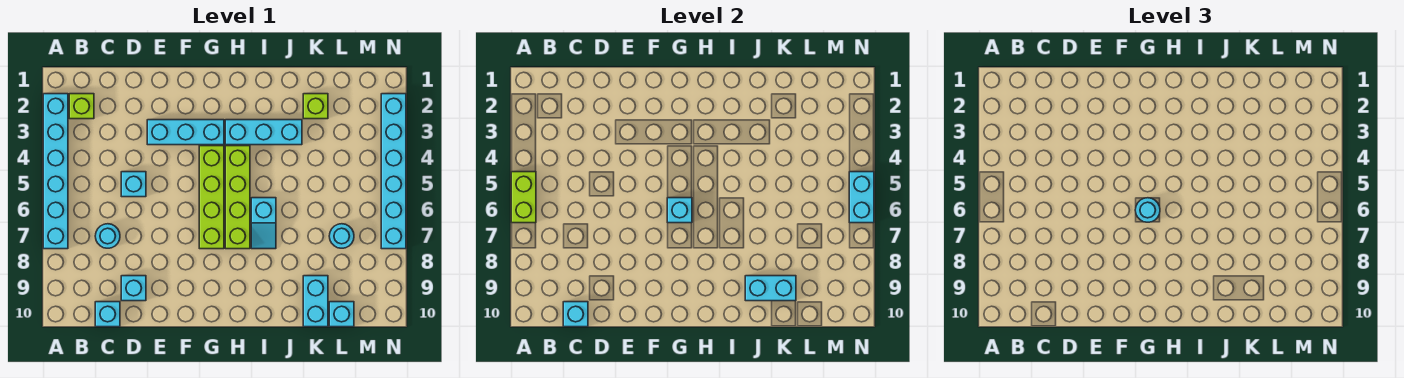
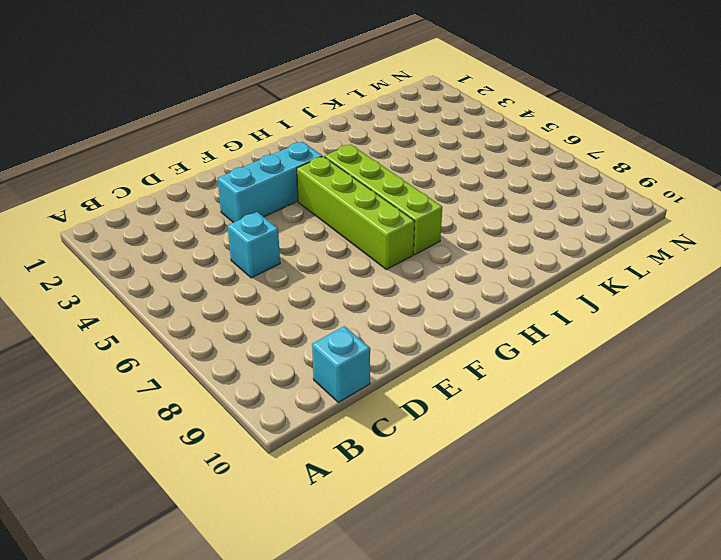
none -> cyan 1x6 brick [43,94,68,249]
none -> lime 1x1 brick [69,94,94,119]
none -> cyan 1x1 round brick [95,224,120,248]

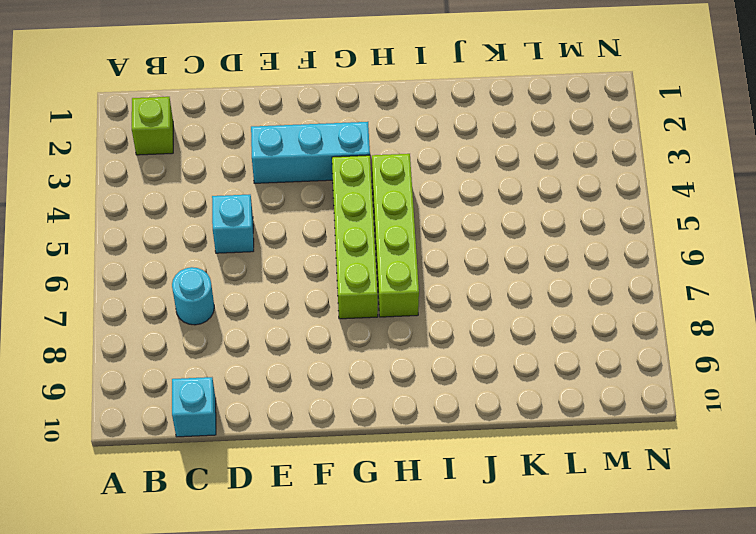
none -> cyan 1x6 brick [43,94,68,249]
none -> cyan 1x1 brick [121,276,146,301]
none -> cyan 1x3 brick [225,120,302,145]

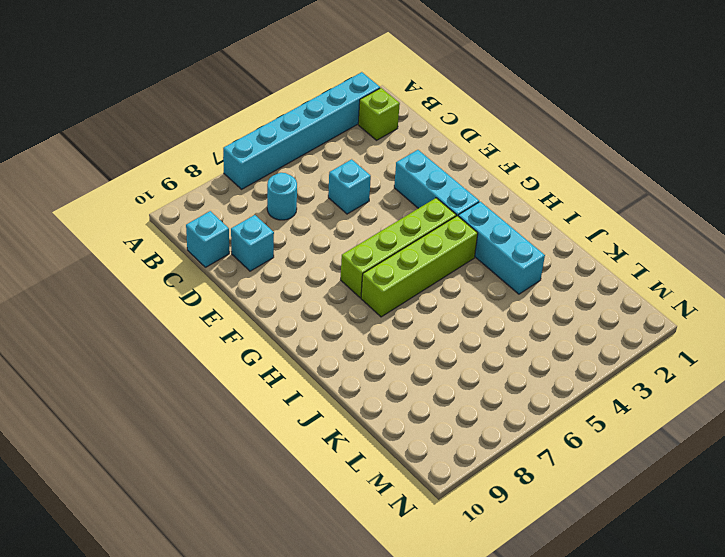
none -> cyan 1x2 slope [251,198,276,249]
none -> lime 1x1 brick [303,94,328,119]
none -> cyan 1x2 brick [303,276,328,327]

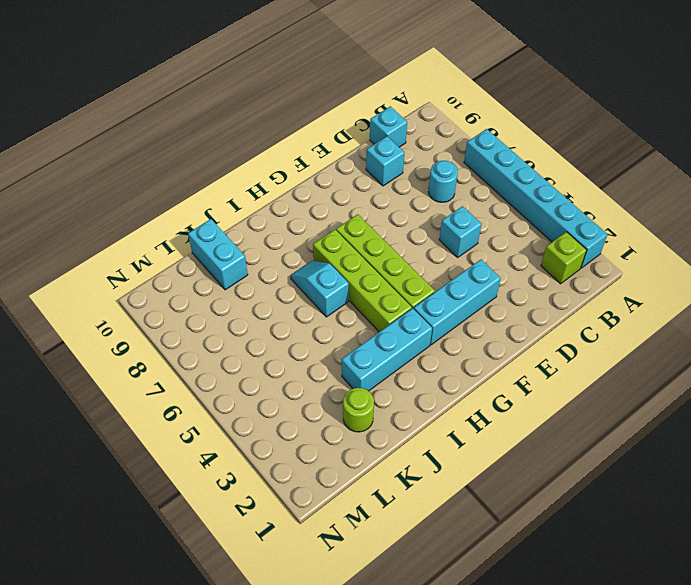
lime 1x1 round brick [343,388,374,432] -> lime 1x1 brick [303,94,328,119]
none -> cyan 1x1 round brick [329,224,354,248]
none -> cyan 1x1 brick [329,302,354,327]
none -> cyan 1x6 brick [381,94,406,249]

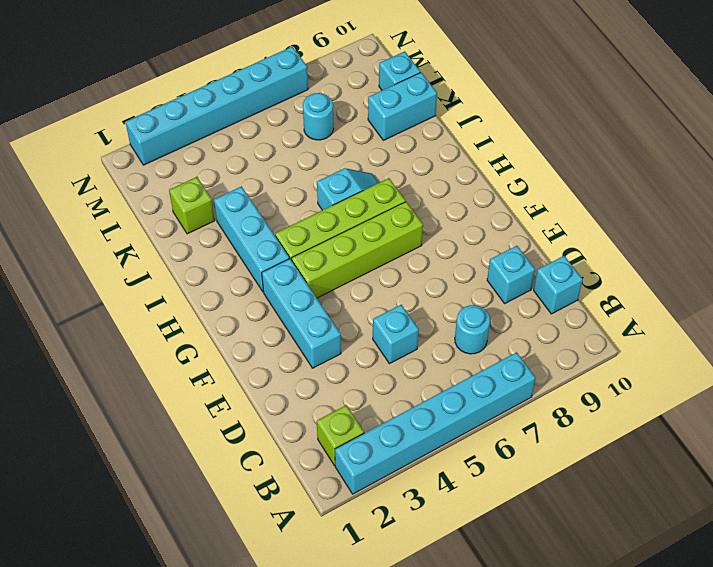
none -> lime 1x2 brick [511,172,536,223]
none -> cyan 1x1 brick [563,302,588,327]
none -> cyan 1x1 brick [667,198,692,223]

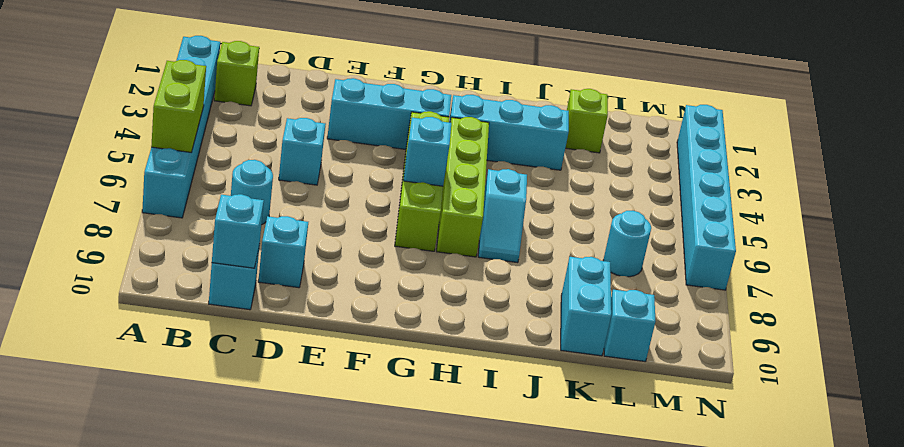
none -> cyan 1x2 brick [745,276,796,301]
none -> cyan 1x2 brick [849,172,874,223]
none -> cyan 1x1 round brick [1135,198,1160,222]

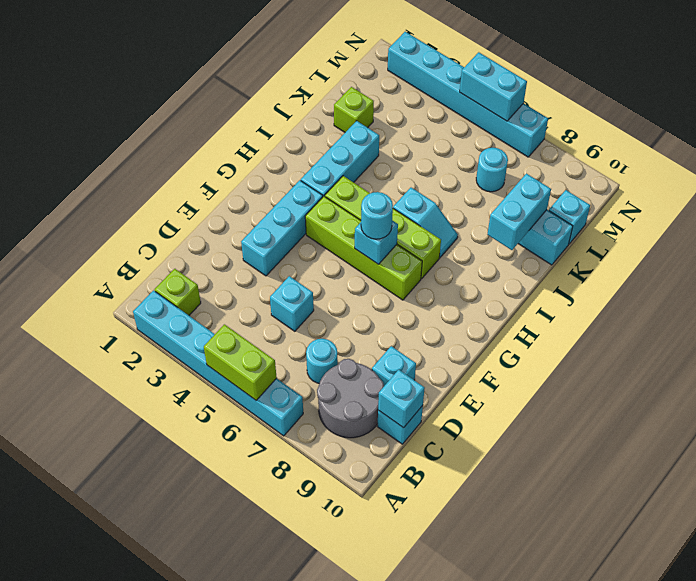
grey 2x2 round brick [317,359,384,438] -> none

